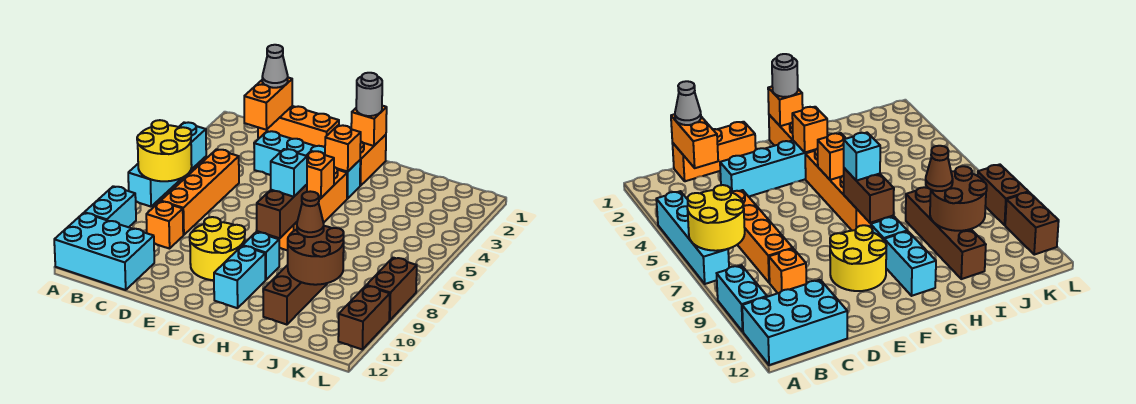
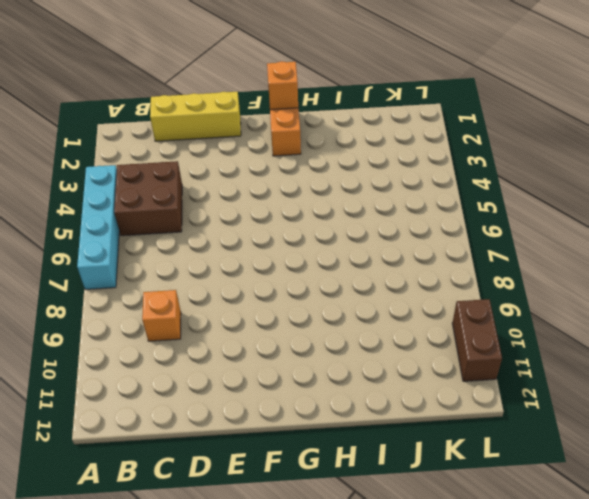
brown 2x2 brick [114,161,182,236] -> orange 1x4 brick [161,149,239,235]
yellow 1x3 brick [150,92,241,141] -> orange 1x3 brick [258,106,339,147]
none -> cyan 1x2 brick [84,186,136,227]
none -> cyan 2x3 brick [54,213,154,290]
none -> cyan 1x4 brick [254,131,360,199]

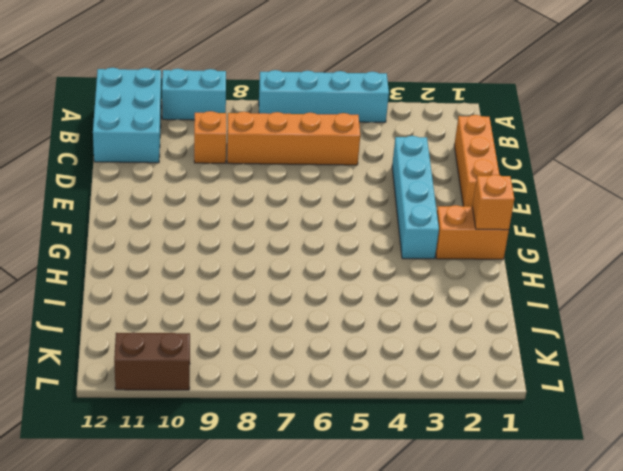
none -> yellow 2x2 round brick [190,217,245,280]
none -> orange 1x4 brick [271,167,347,251]
none -> cyan 1x1 brick [243,232,279,280]

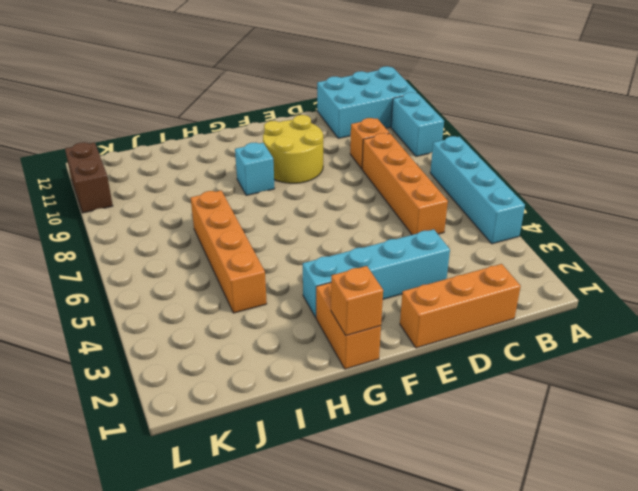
orange 1x4 brick [191,191,267,313] -> orange 1x4 brick moved to [271,167,347,251]
none -> cyan 1x2 brick [214,246,265,308]
none -> brown 1x4 brick [263,265,327,325]
none -> brown 1x2 brick [366,258,417,320]

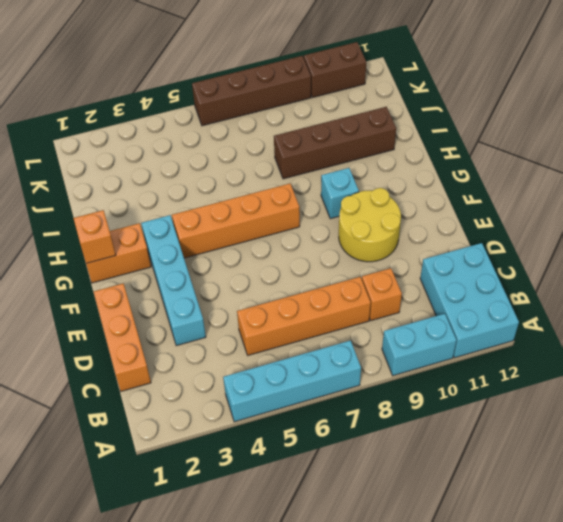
brown 1x4 brick [192,56,311,126] -> brown 1x2 brick [366,258,417,320]
none -> cyan 1x2 brick [214,246,265,308]
none -> yellow 2x2 round brick [137,120,192,181]
none -> orange 1x2 brick [244,78,292,130]

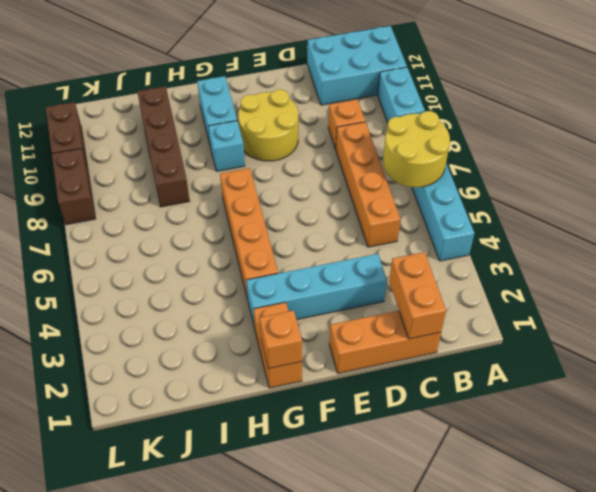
none -> orange 1x1 brick [325,125,361,172]
none -> orange 1x1 brick [306,151,334,198]
none -> brown 1x2 brick [256,185,307,238]

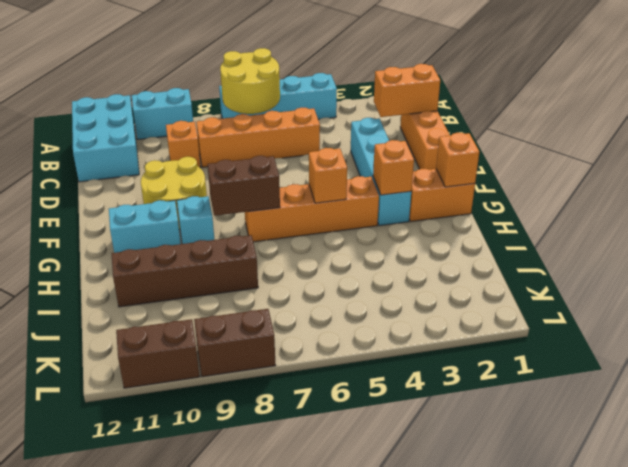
none -> brown 2x2 round brick [288,226,344,285]
none -> grey 1x1 cone [262,45,288,88]
none -> grey 1x1 round brick [356,73,382,116]

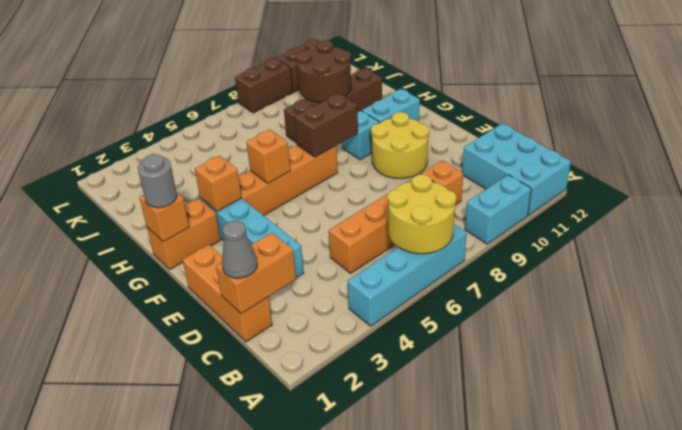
none -> cyan 1x1 brick [271,149,307,197]
none -> brown 1x1 cone [297,191,324,237]

